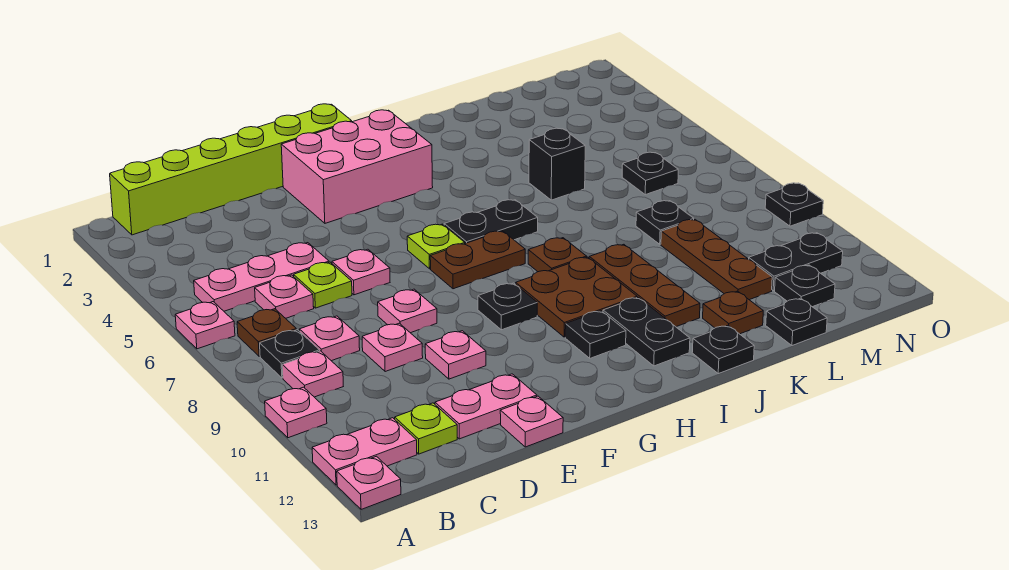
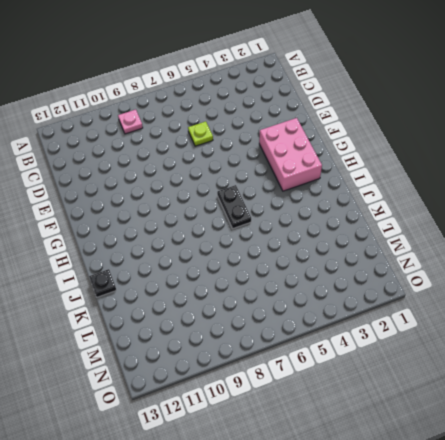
none -> pink 1x1 plate [175,302,235,349]
none -> pink 1x1 plate [265,387,327,438]
none -> pink 1x2 plate [312,418,417,485]
none -> pink 1x1 plate [337,456,401,509]

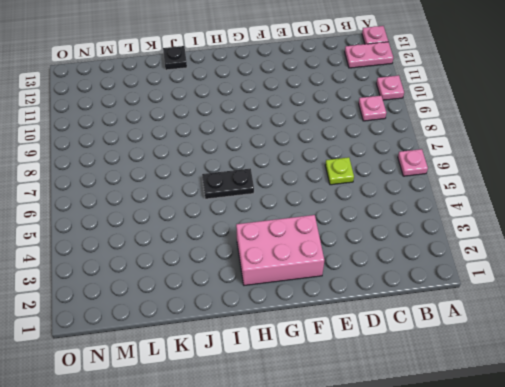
none -> lime 1x6 brick [110,104,352,235]
none -> pink 1x3 plate [194,243,329,311]
none -> brown 1x1 plate [237,309,296,356]
none -> black 1x1 plate [260,330,320,378]

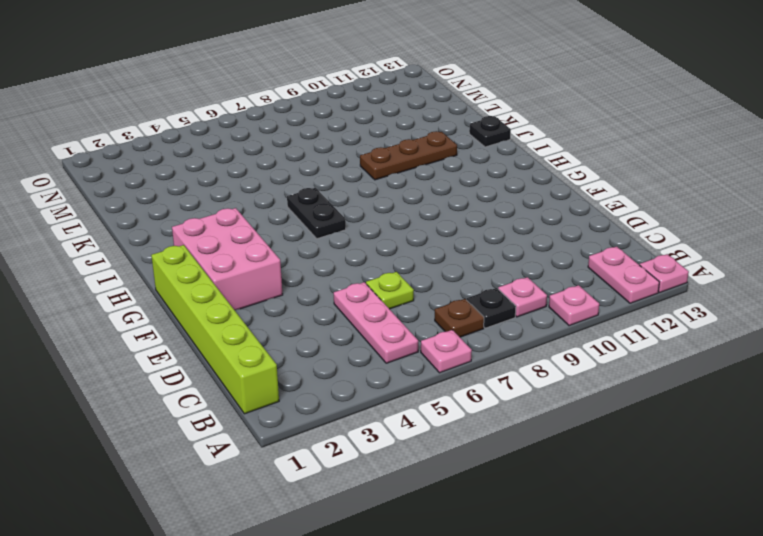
none -> pink 1x1 plate [255,275,314,318]
none -> pink 1x1 plate [299,316,360,361]
none -> lime 1x1 plate [395,403,457,454]
none -> pink 1x1 plate [362,323,423,372]

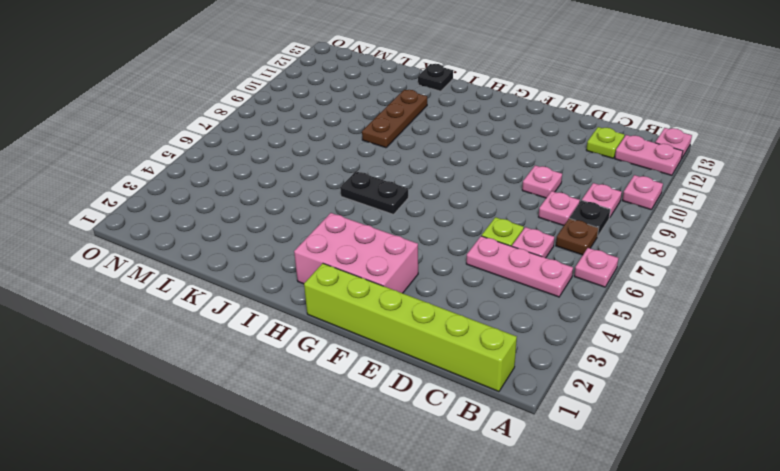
none -> pink 1x2 plate [435,374,537,439]
none -> pink 1x1 plate [332,249,390,295]
none -> pink 1x1 plate [378,289,437,333]
none -> pink 1x1 plate [425,331,486,379]

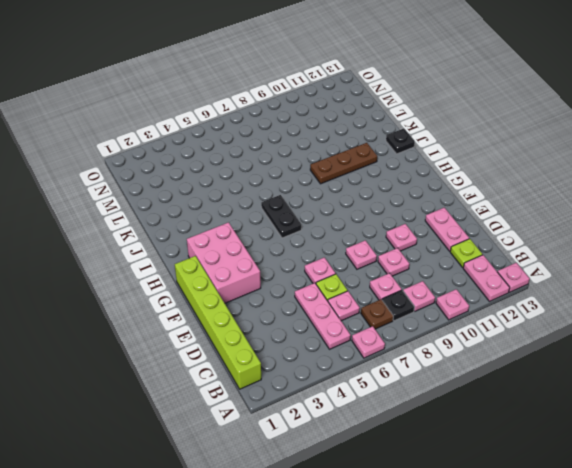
none -> pink 1x1 plate [500,396,563,447]
none -> lime 1x1 plate [407,224,465,269]
none -> brown 1x2 plate [430,231,525,289]
none -> black 1x1 plate [478,283,537,330]

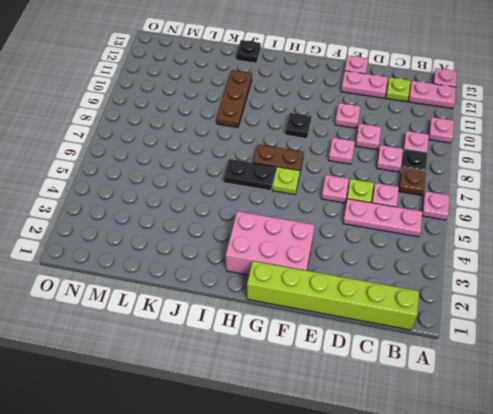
none -> brown 2x2 plate [516,257,637,337]
none -> black 1x1 plate [565,311,626,358]
none -> brown 1x1 plate [528,238,587,272]
none -> black 1x2 plate [603,297,690,366]

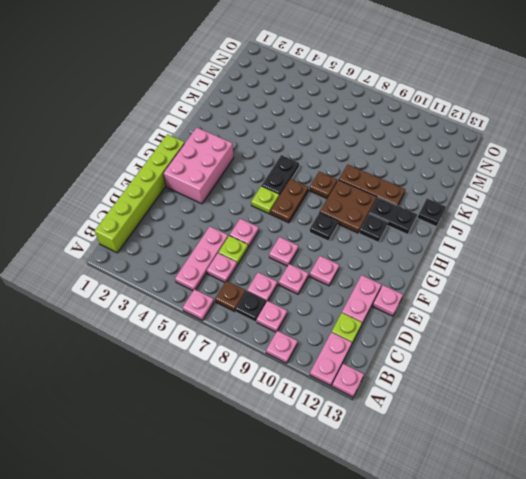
none -> black 1x1 brick [529,128,585,200]
none -> brown 1x1 plate [703,291,763,334]
none -> black 1x1 plate [636,201,694,244]
none -> brown 1x3 plate [661,220,772,300]

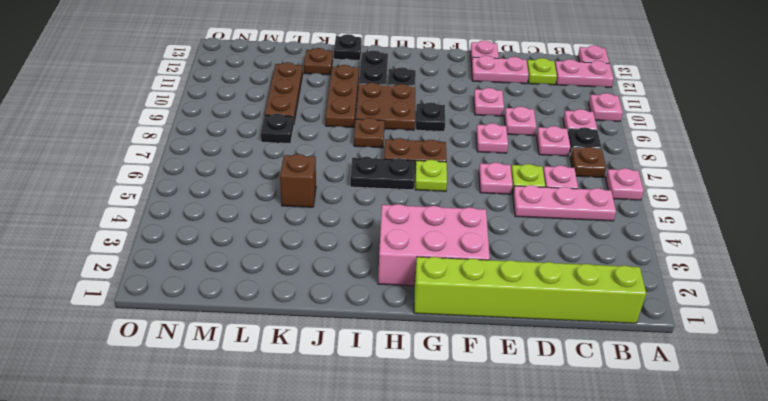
brown 1x1 brick [280,154,316,207] -> black 1x1 brick [529,128,585,200]
none -> black 1x1 plate [766,298,827,346]
none -> black 1x1 plate [622,152,678,195]
none -> black 1x2 plate [749,233,843,291]
none -> black 1x1 plate [775,265,835,307]

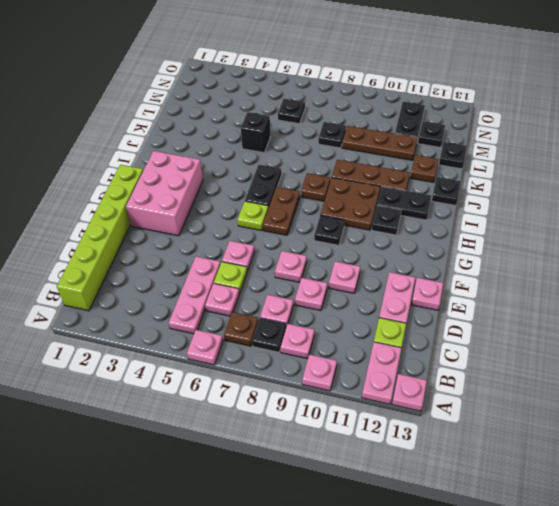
none -> black 1x1 plate [765,183,823,226]

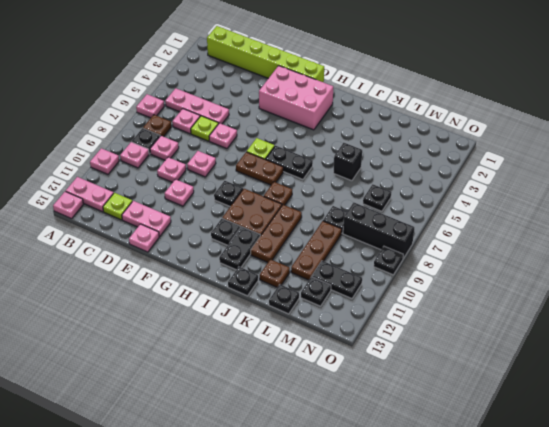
black 1x3 brick [343,202,414,259] -> none

